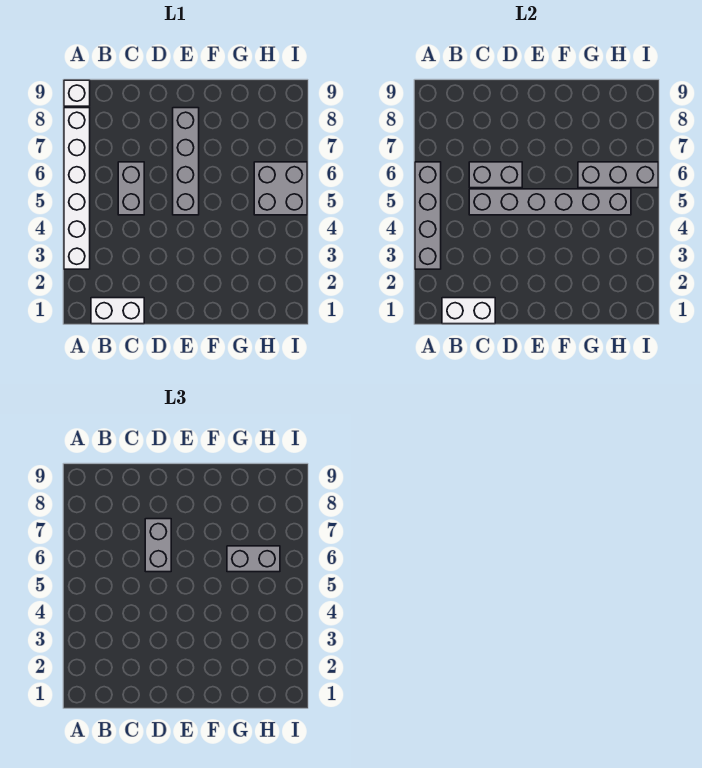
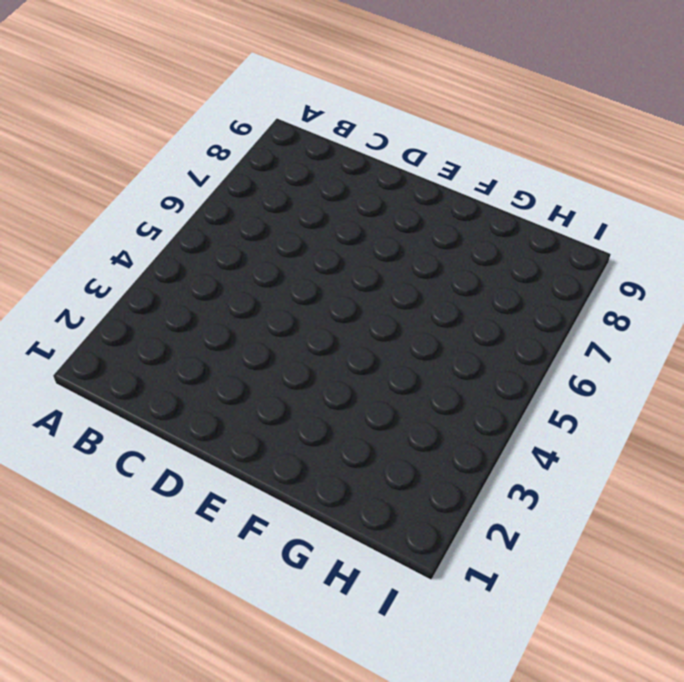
none -> white 1x6 brick [64,108,90,269]
none -> white 1x1 brick [64,80,90,106]
none -> white 1x2 brick [91,298,144,324]

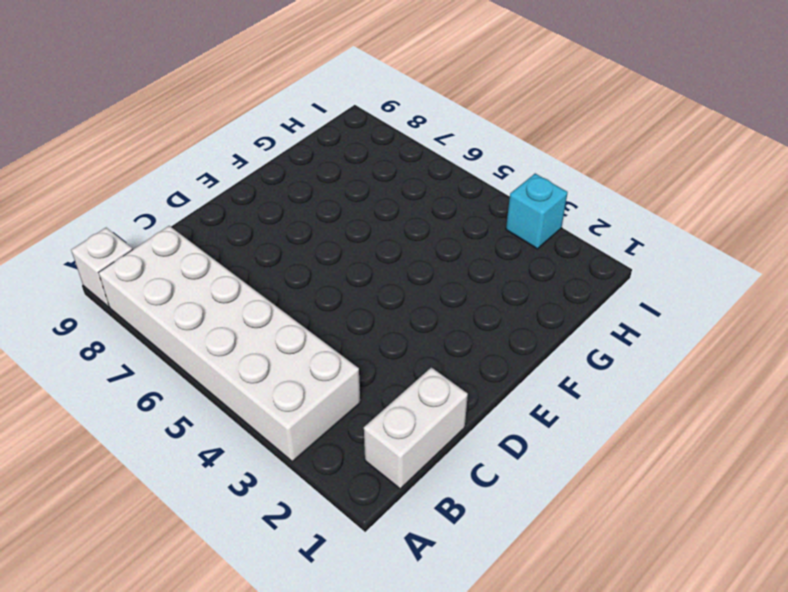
white 2x6 brick [99,226,360,461] -> white 1x6 brick [64,108,90,269]
cyan 1x1 brick [506,174,568,249] -> none
none -> grey 1x2 brick [118,162,144,215]
none -> grey 1x4 brick [173,108,199,215]
none -> grey 2x2 brick [254,162,307,215]

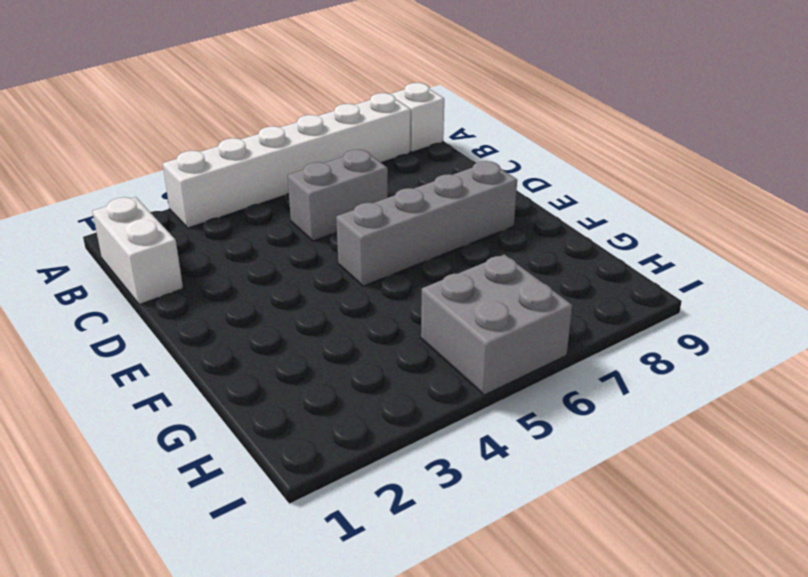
none -> grey 1x4 brick [415,162,441,269]
none -> white 1x2 brick [442,298,495,324]
none -> grey 1x6 brick [469,189,631,215]

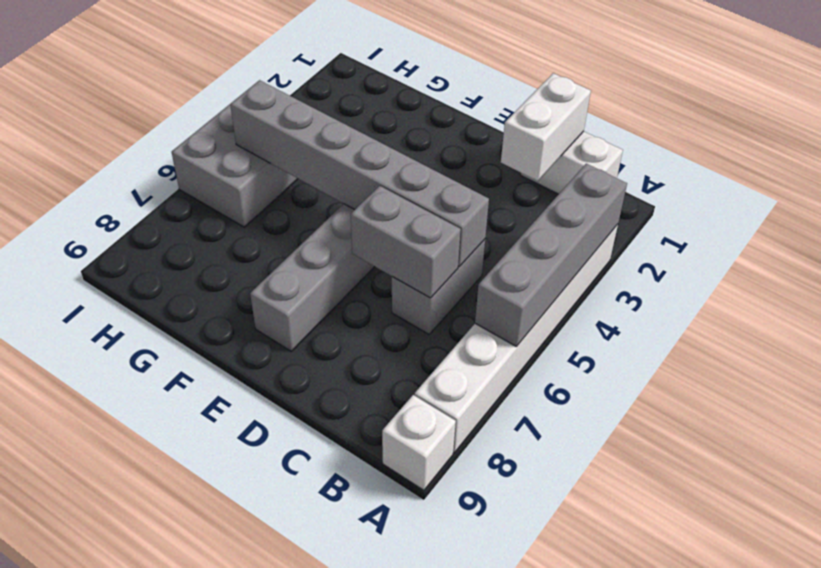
white 1x2 brick [501,73,591,181] -> white 1x2 brick turned to [442,298,495,324]
none -> grey 1x3 brick [578,162,658,188]
none -> grey 1x2 brick [145,519,171,572]
none -> grey 1x2 brick [227,546,280,572]

